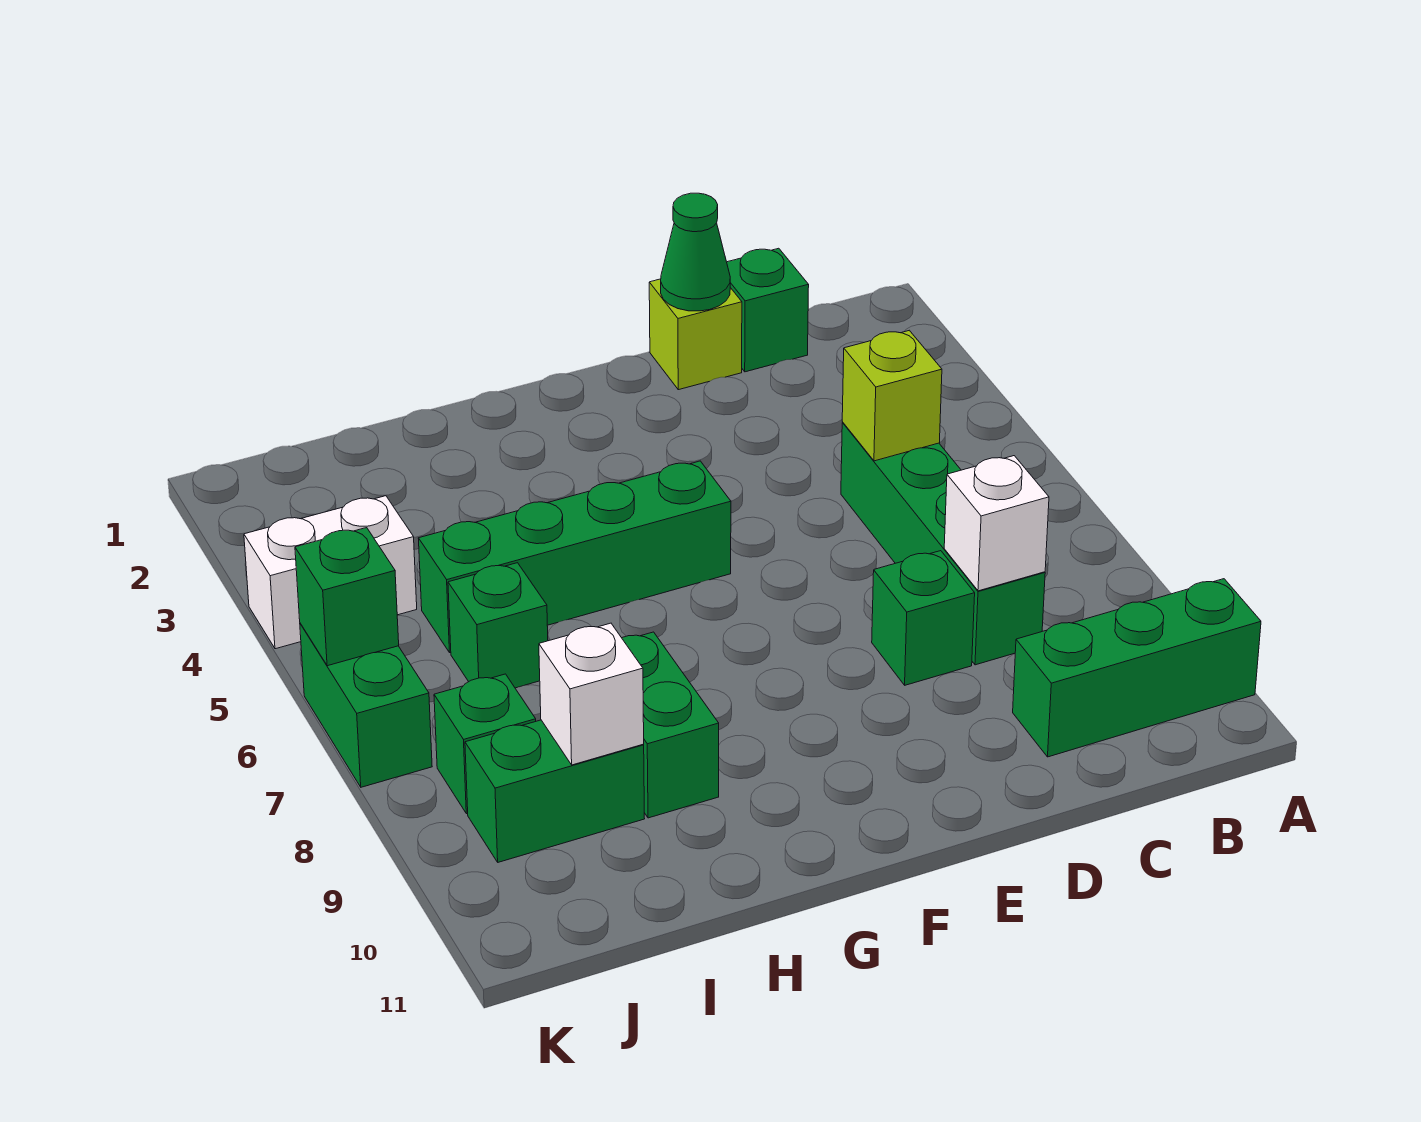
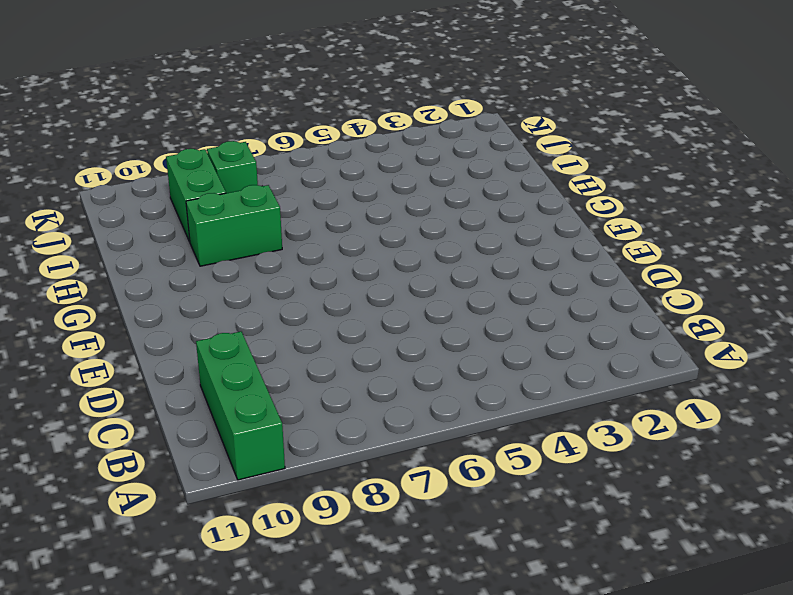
none -> green 1x1 brick [727,248,809,372]
none -> green 1x4 brick [841,423,1045,665]
none -> lime 1x1 brick [649,279,742,390]

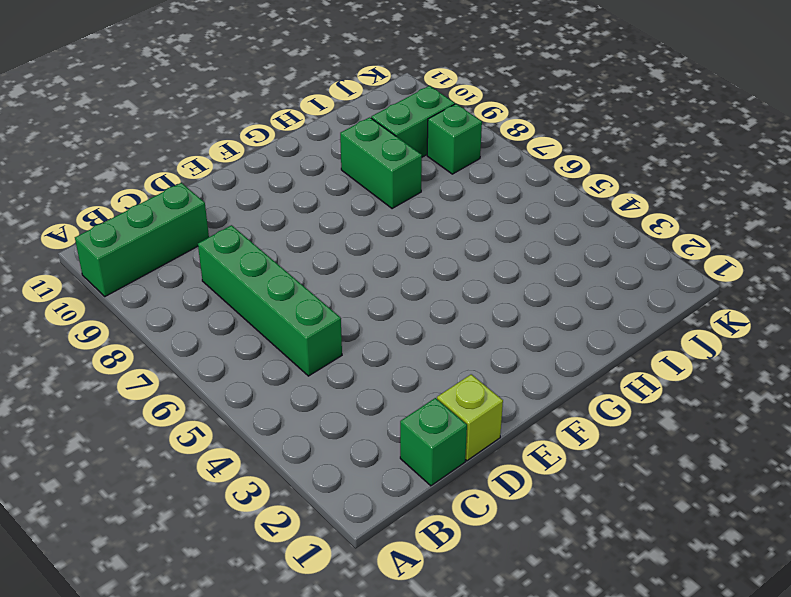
none -> green 1x1 brick [872,551,975,685]
none -> green 1x4 brick [418,461,731,653]
none -> green 1x1 brick [448,563,548,688]

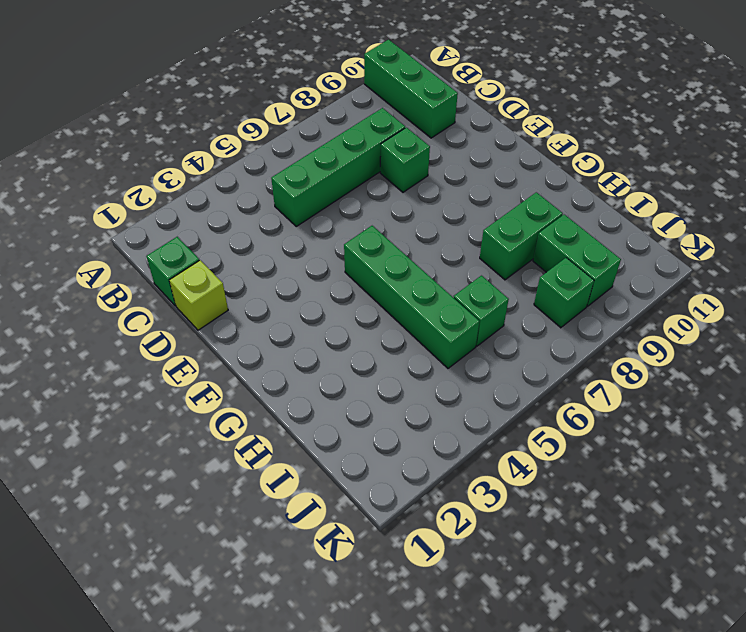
none -> white 1x2 brick [244,496,417,649]
none -> green 1x2 brick [300,624,432,787]
none -> lime 1x1 brick [842,330,942,461]

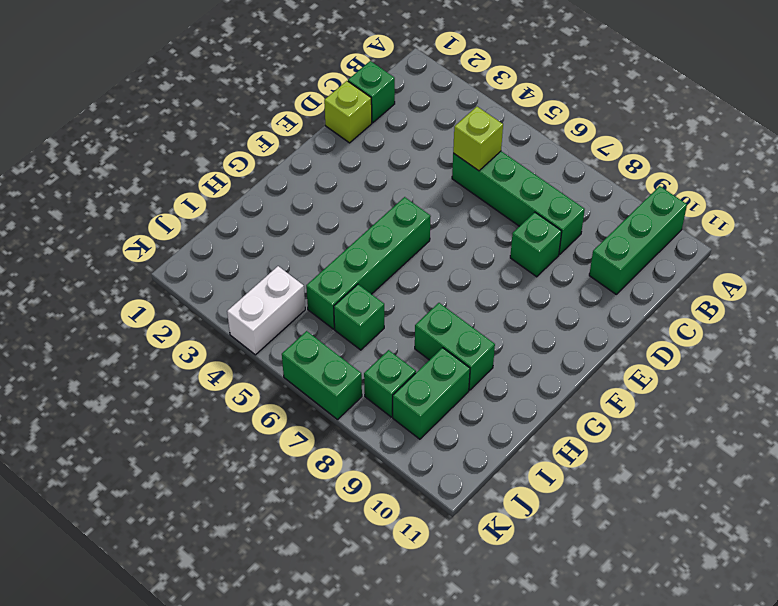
none -> white 1x1 brick [944,456,1049,591]
none -> green 1x1 cone [661,193,730,311]
none -> white 1x1 brick [539,623,644,765]

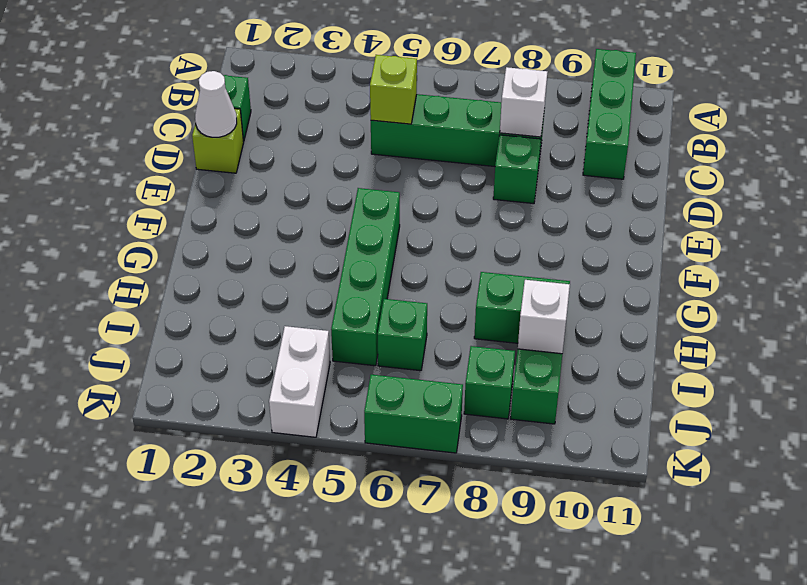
white 1x1 cone [195,71,237,137] -> green 1x1 cone [661,193,730,311]
none -> green 1x1 brick [295,528,399,666]

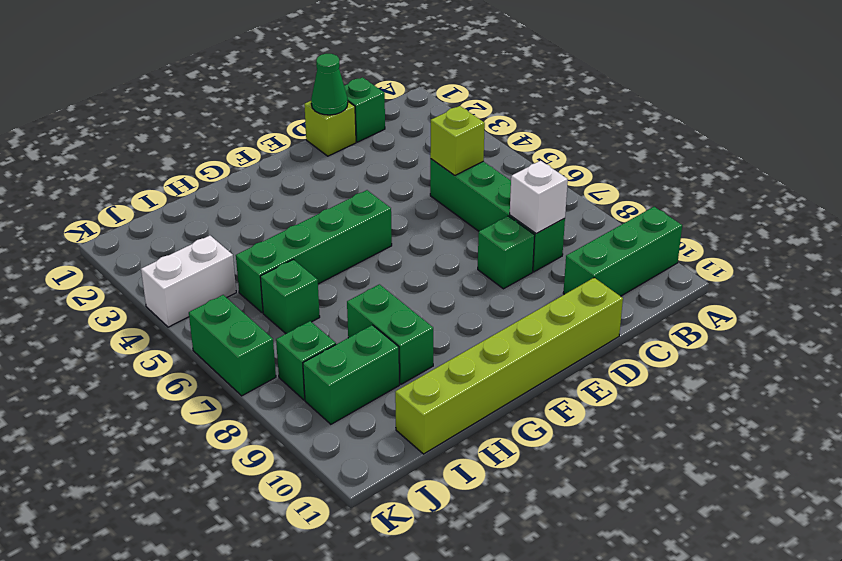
lime 1x6 brick [395,278,623,454] -> none
none -> white 1x1 brick [539,623,644,765]
none -> green 1x1 brick [295,528,399,666]

